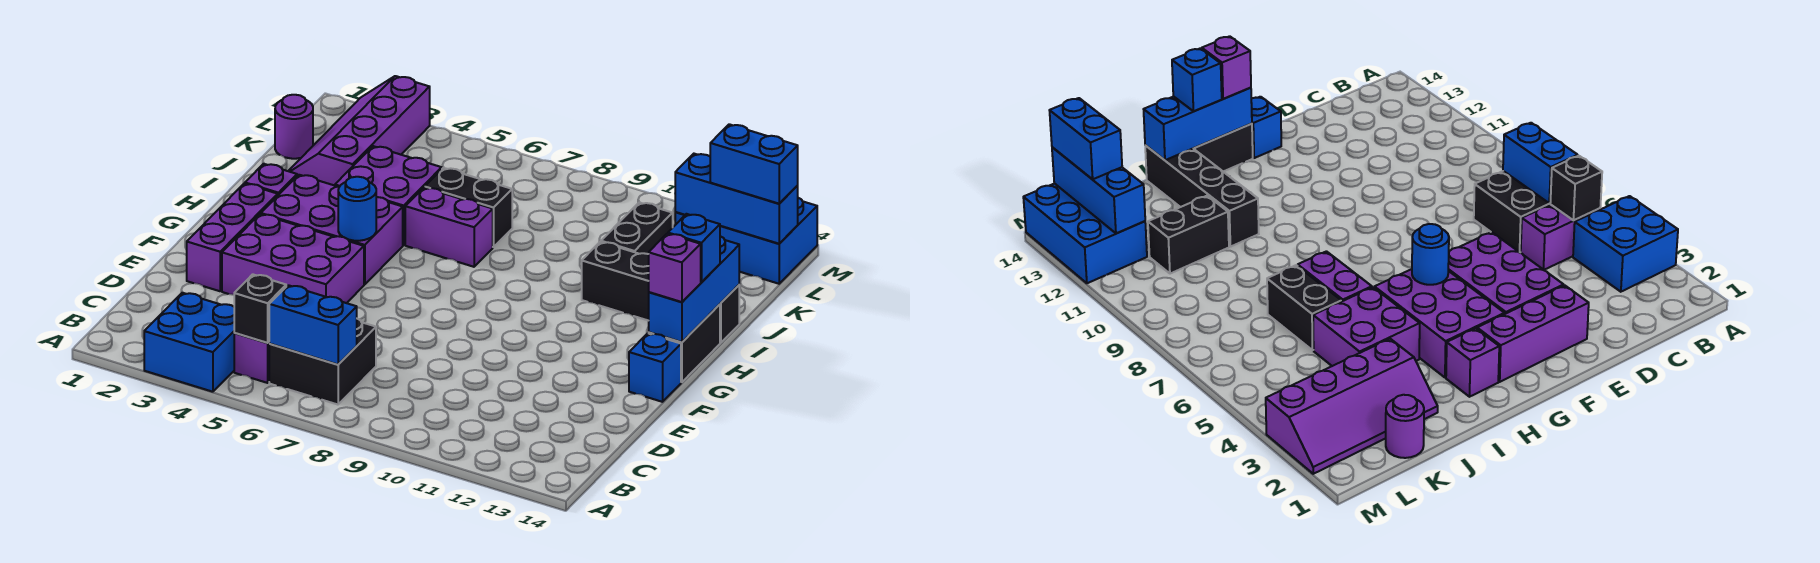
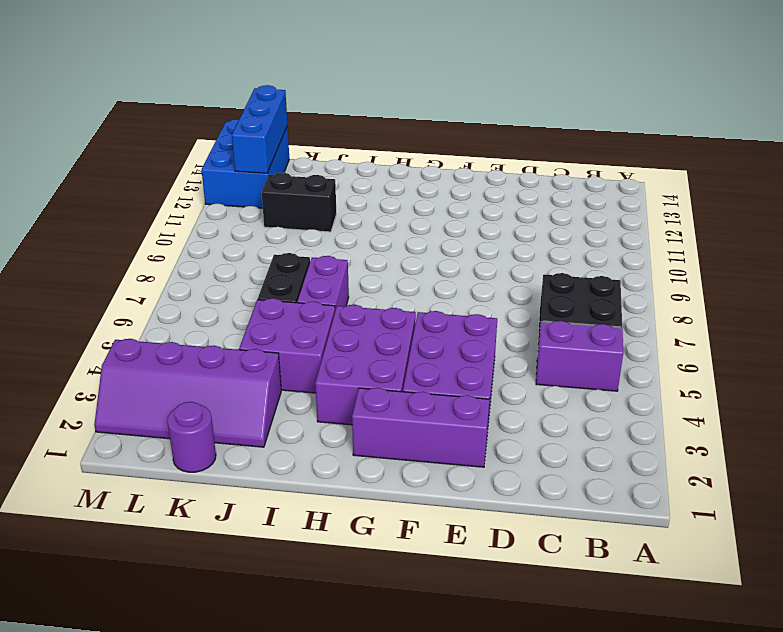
none -> blue 2x2 brick [144,293,234,392]
none -> blue 1x1 brick [629,333,681,402]
none -> black 1x2 brick [649,304,720,382]

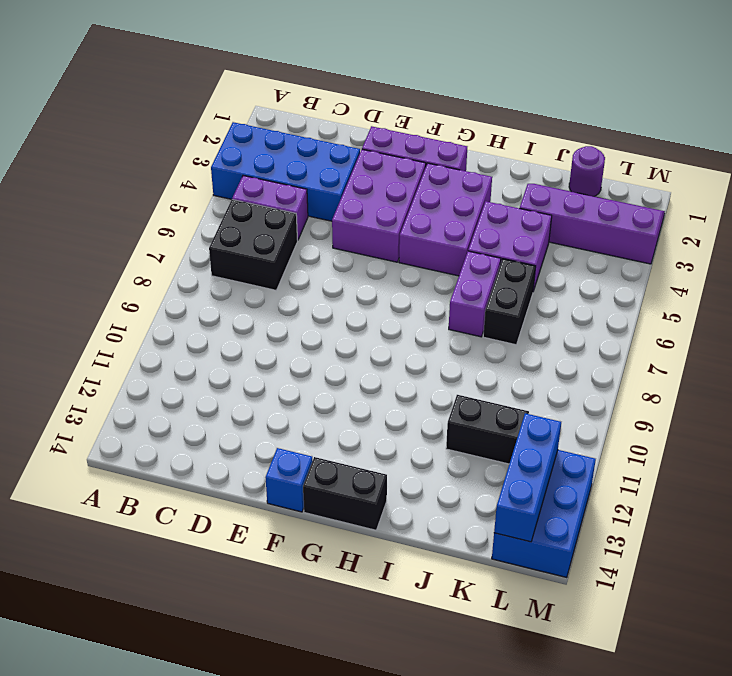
blue 2x4 brick [211,122,360,221] -> blue 2x2 brick [144,293,234,392]
none -> purple 1x1 brick [245,164,297,195]
none -> black 1x4 brick [582,242,739,343]
none -> black 1x1 brick [234,274,286,343]

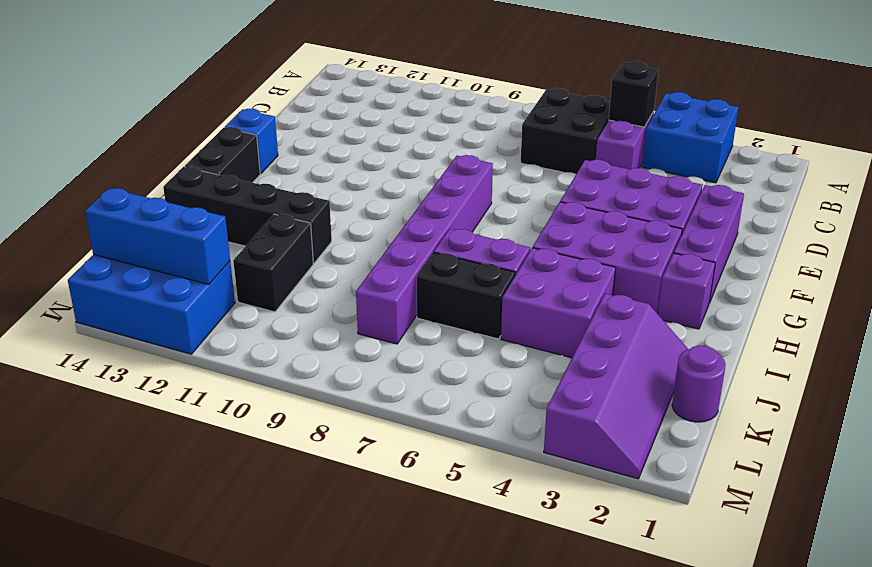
purple 1x6 brick [356,155,493,344] -> none
none -> blue 1x2 brick [269,285,357,364]
none -> blue 1x1 round brick [338,177,376,241]
none -> blue 1x3 brick [649,236,739,342]

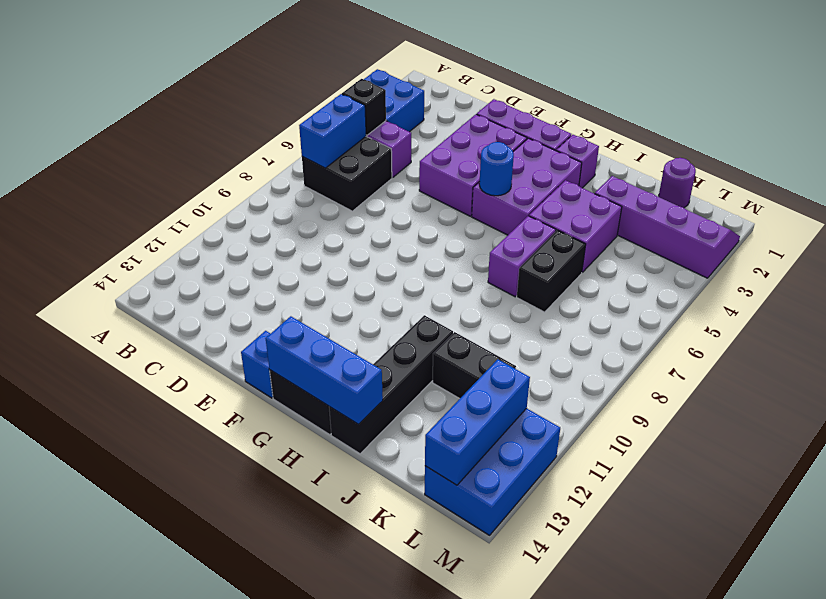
none -> purple 1x1 brick [649,234,701,302]
none -> blue 1x1 brick [668,214,720,282]
none -> blue 1x2 brick [710,124,798,204]

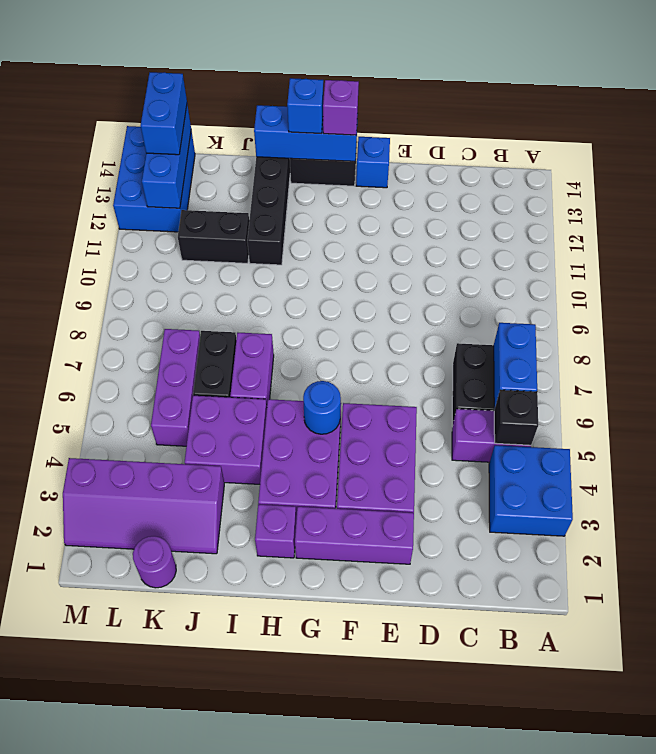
purple 1x3 brick [151,329,200,446] -> none

